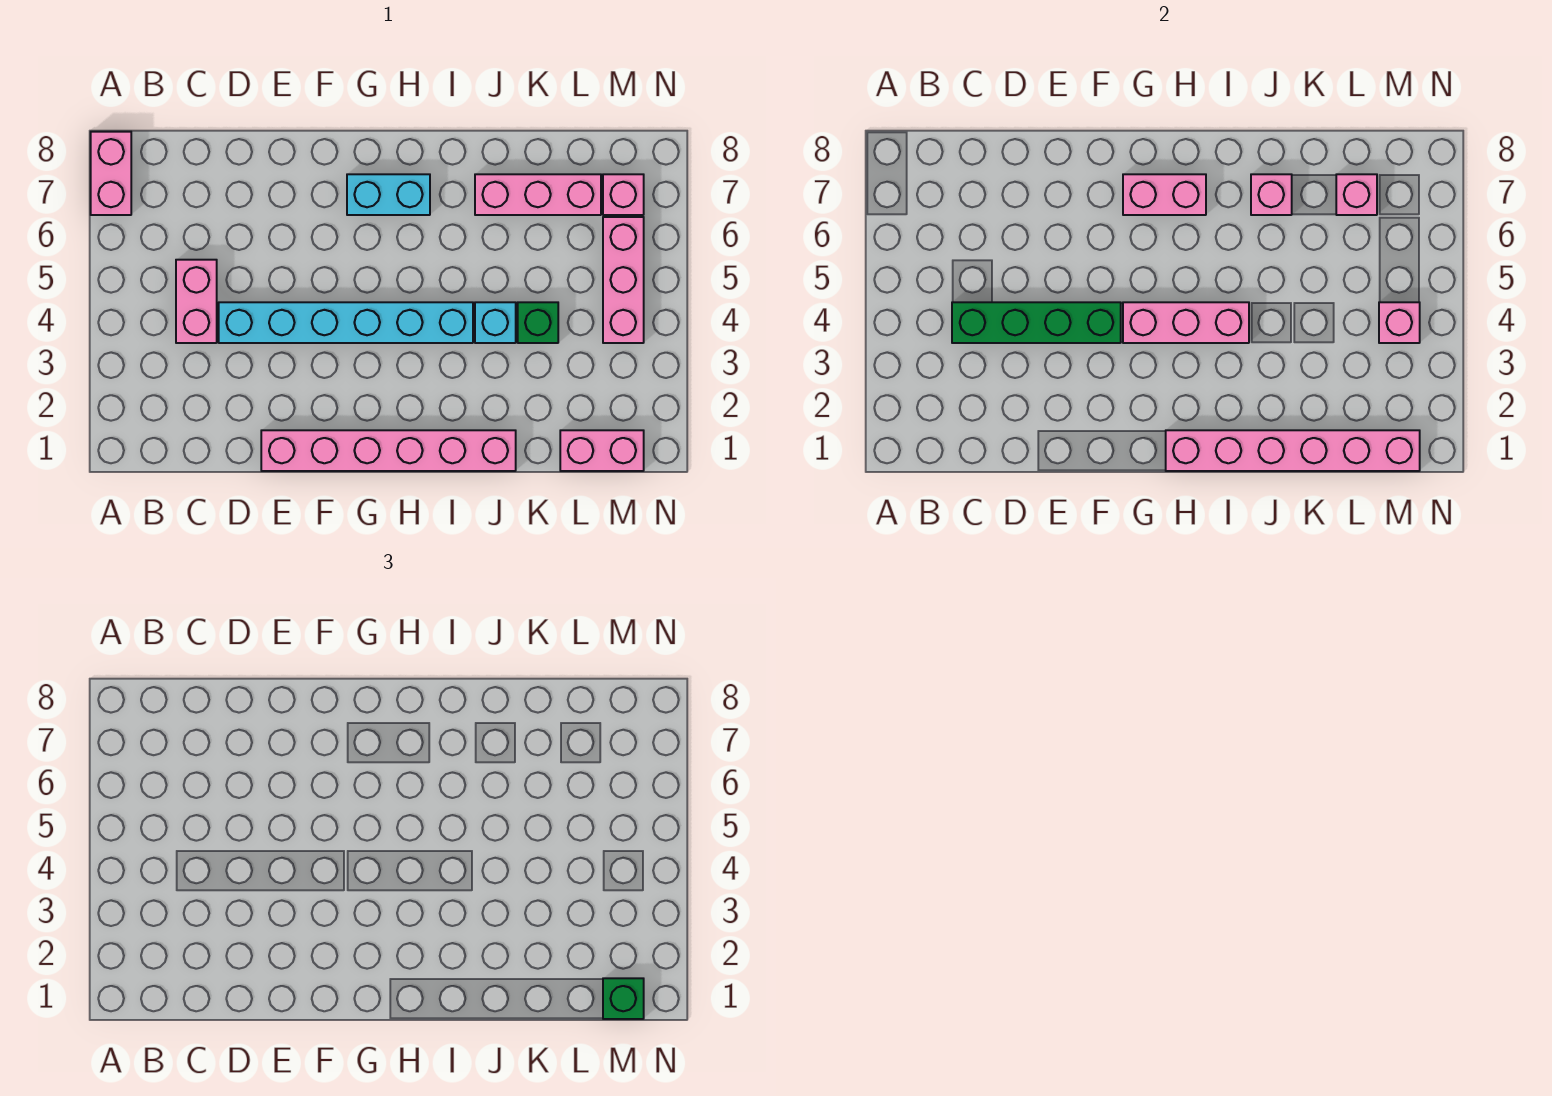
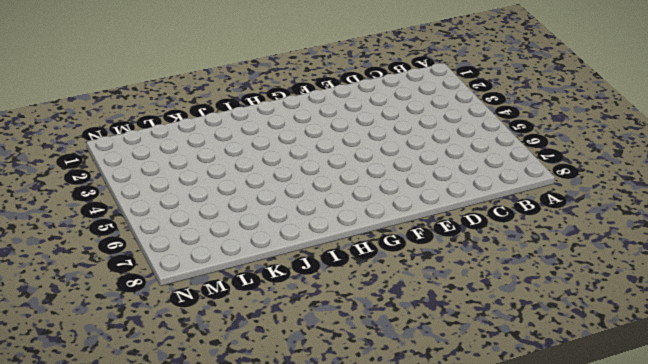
none -> pink 1x2 brick [91,132,131,215]
none -> pink 1x2 brick [176,260,217,343]
none -> cyan 1x6 brick [219,302,473,343]

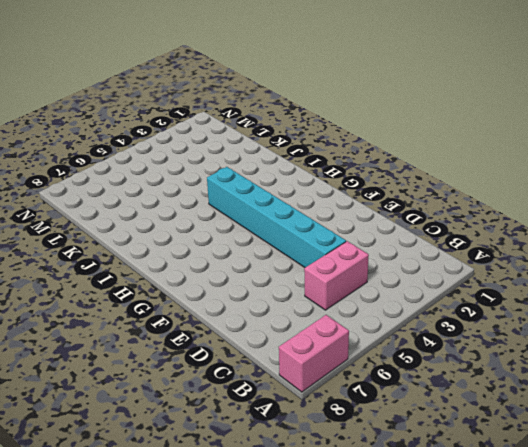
none -> pink 1x6 brick [261,430,516,471]
none -> cyan 1x2 brick [347,174,430,215]
none -> cyan 1x1 brick [475,302,516,343]

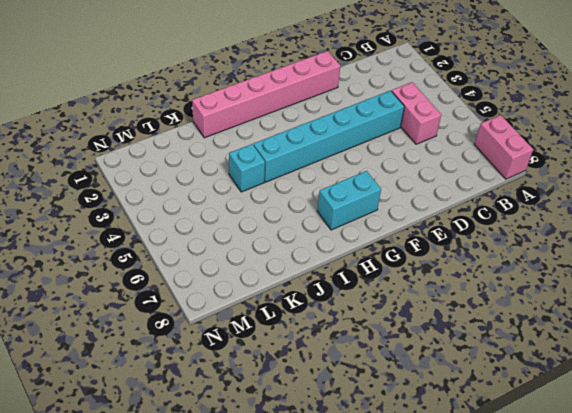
none -> pink 1x3 brick [475,174,601,215]
none -> green 1x1 brick [518,302,558,343]
none -> pink 1x2 brick [560,430,644,471]

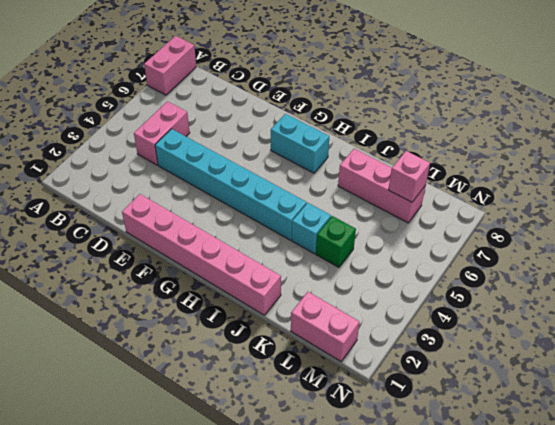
none -> pink 1x3 brick [603,217,644,343]
none -> pink 1x1 brick [603,174,644,215]
none -> green 1x4 brick [952,302,1121,343]

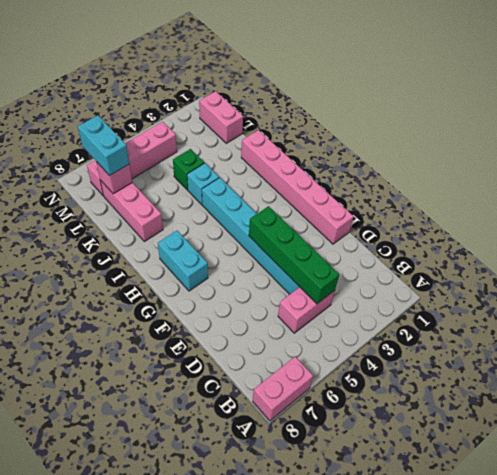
cyan 1x2 brick [78,115,129,176] -> none
none -> pink 1x3 brick [1123,302,1249,343]
none -> pink 1x2 brick [1123,174,1206,215]
none -> pink 1x6 brick [1166,430,1420,471]

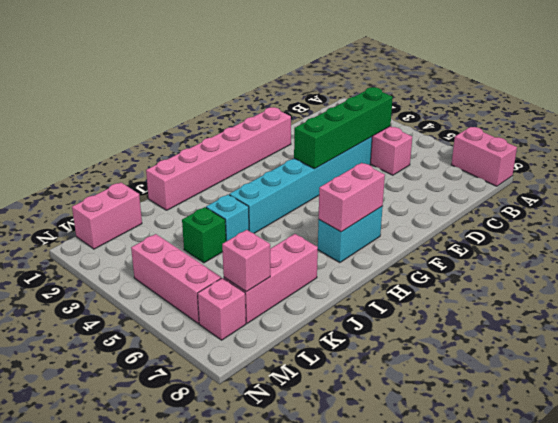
none -> pink 1x3 brick [1123,302,1249,343]
none -> pink 1x6 brick [1166,430,1420,471]
none -> pink 1x1 brick [1251,174,1292,215]

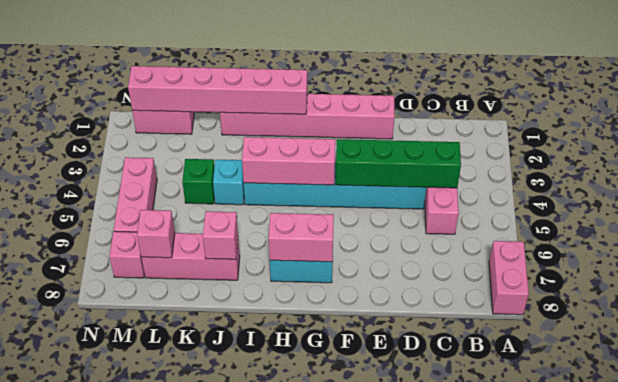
none -> pink 1x1 brick [1379,302,1420,343]
none -> green 1x1 brick [603,978,644,1019]

